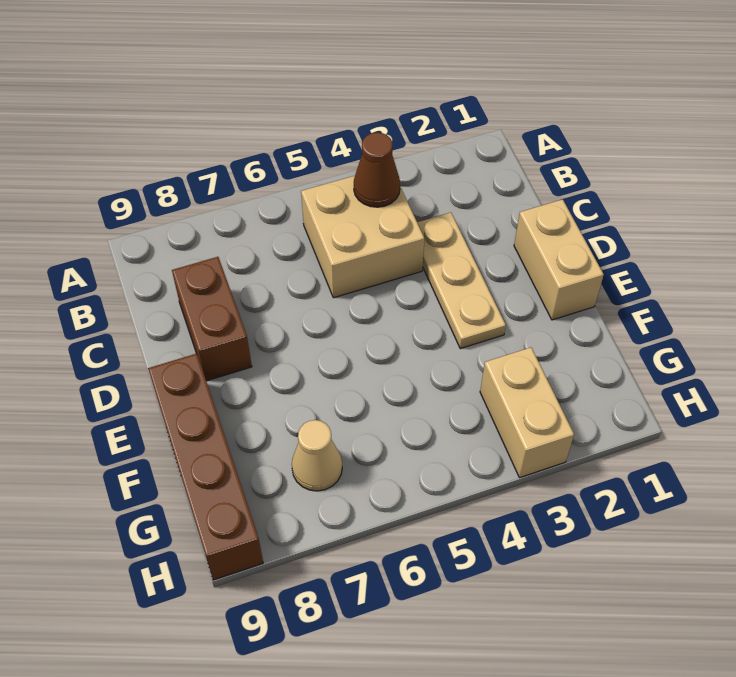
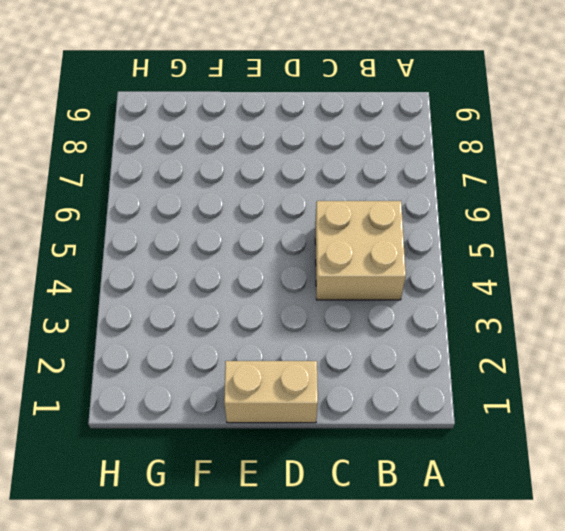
none -> tan 1x3 plate [417,212,506,349]
none -> brown 1x2 brick [172,257,252,381]

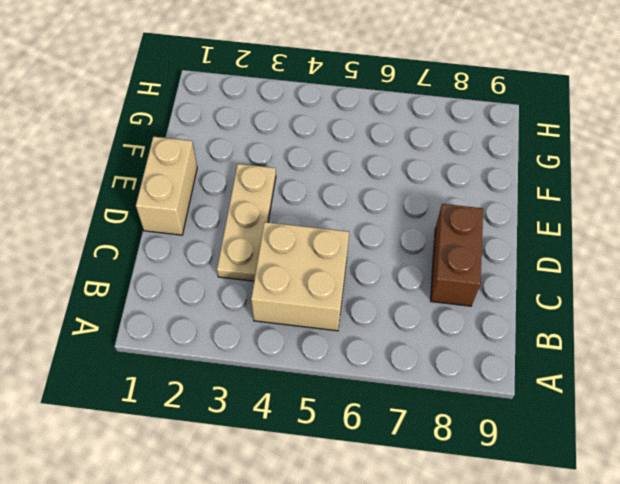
none -> brown 1x4 brick [148,353,263,580]
none -> tan 1x2 brick [480,348,574,478]

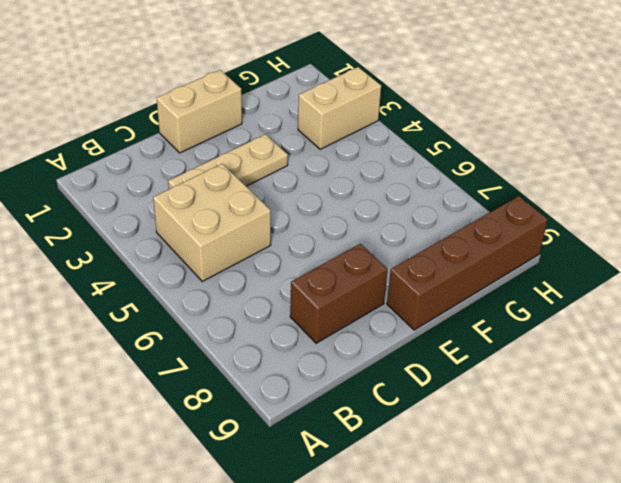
none -> tan 1x1 cone [292,420,342,491]
none -> brown 1x1 cone [354,132,400,207]

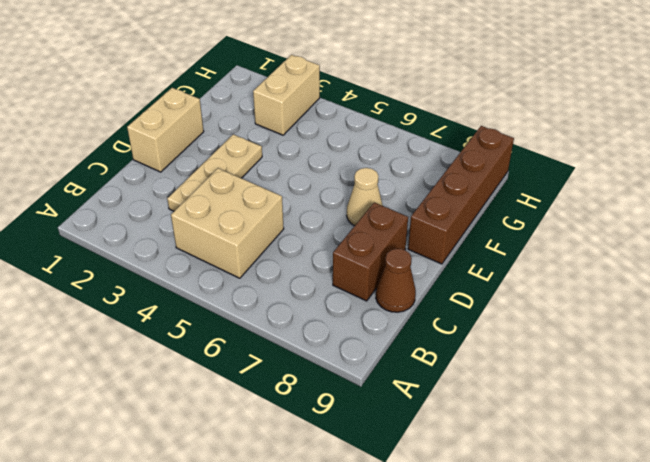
brown 1x1 cone [376,248,416,312] -> brown 1x1 cone moved to [354,132,400,207]
tan 1x1 cone [347,168,383,226] -> tan 1x1 cone moved to [292,420,342,491]

